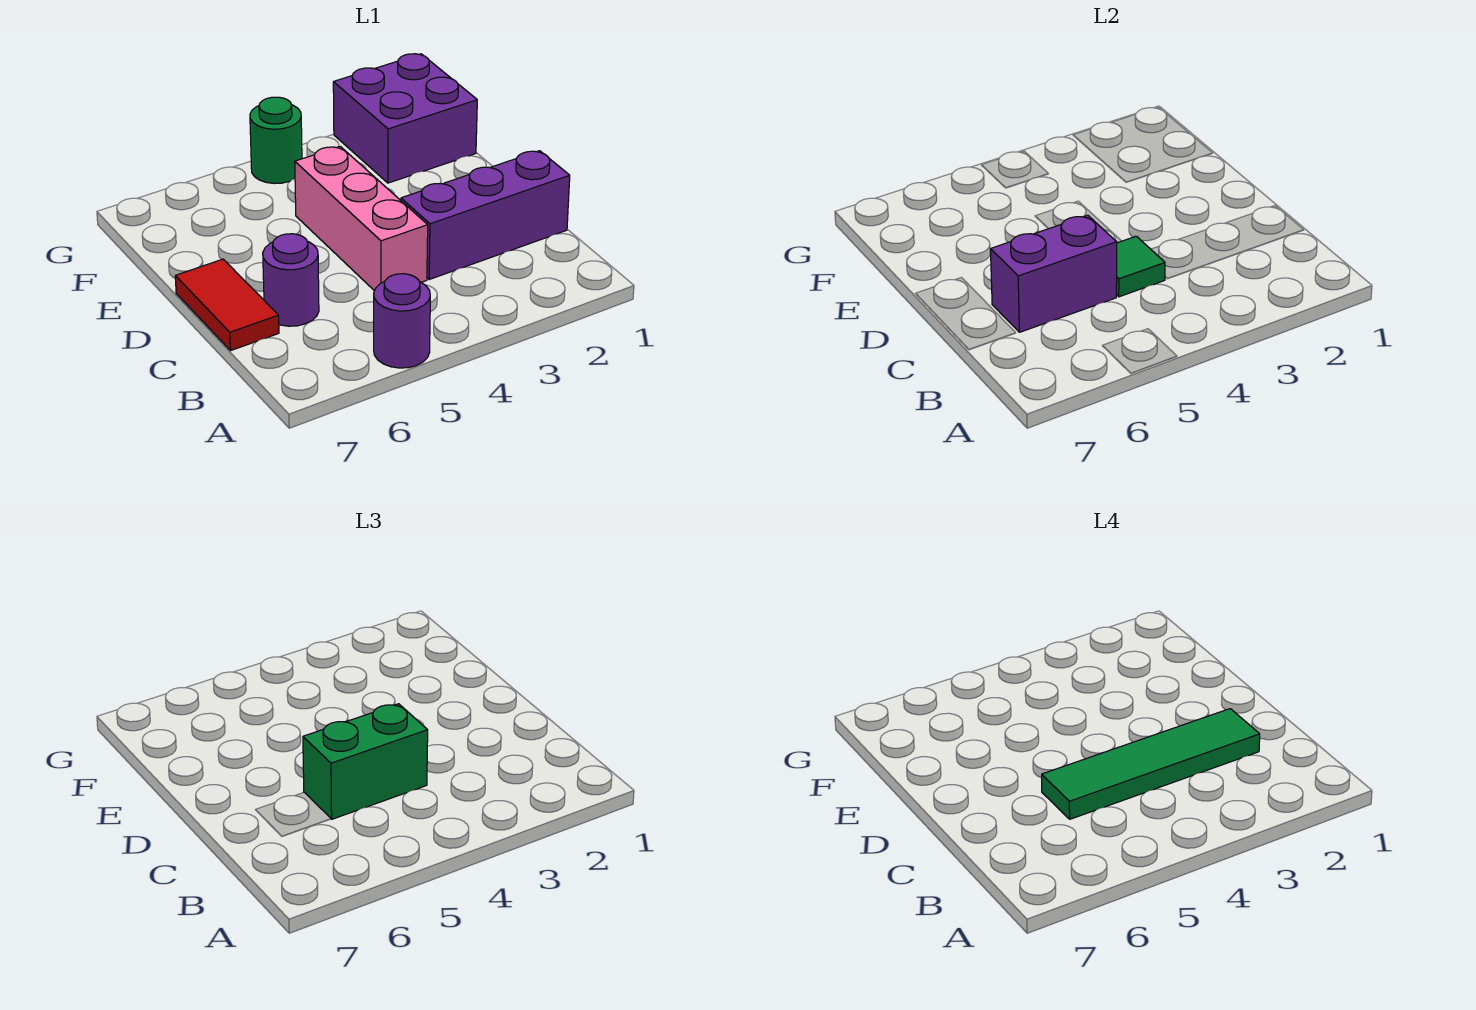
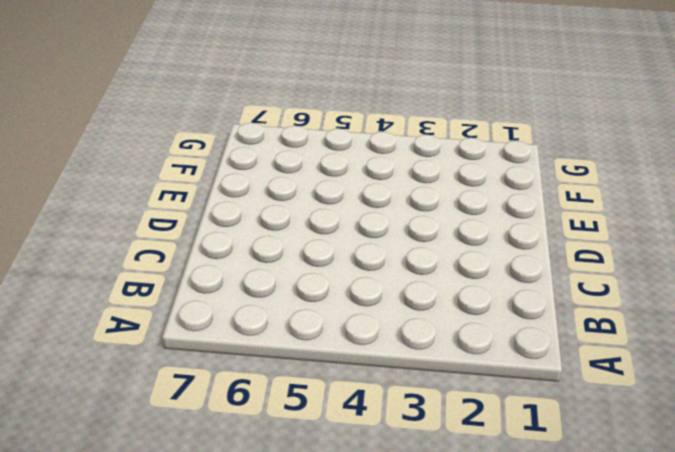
none -> purple 1x1 round brick [374,274,430,368]
none -> purple 1x3 brick [401,151,570,280]

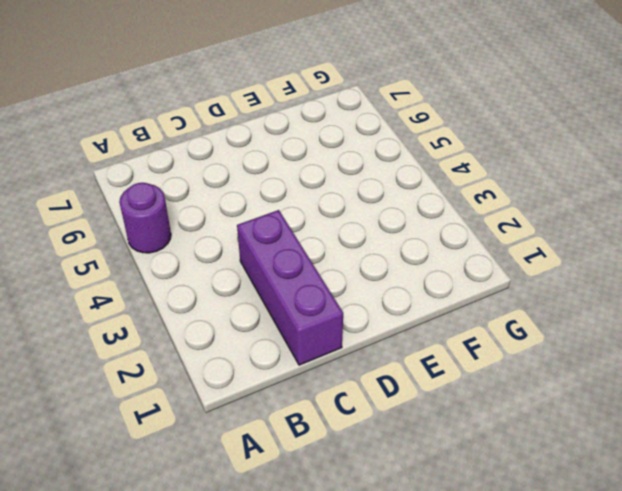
none -> pink 1x3 brick [295,147,428,291]
none -> purple 1x1 round brick [263,234,319,326]

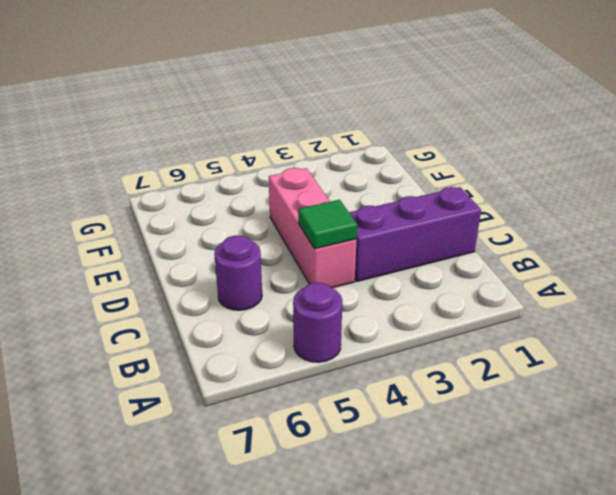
none -> red 1x2 tile [175,259,279,351]
none -> purple 2x2 brick [333,54,477,183]

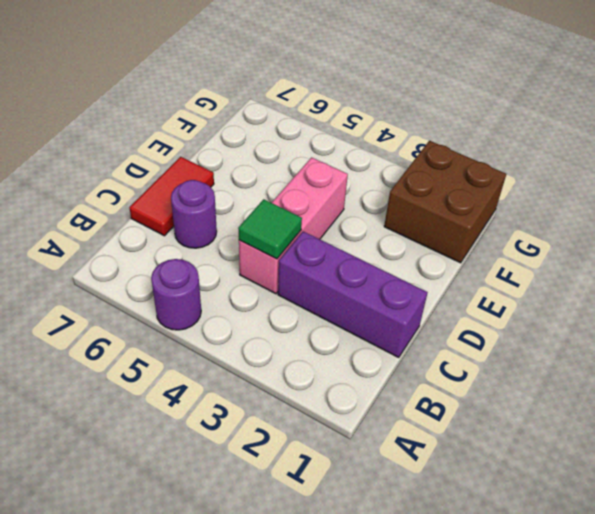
brown 2x2 brick [384,141,506,263] -> purple 2x2 brick [333,54,477,183]
none -> green 1x1 round brick [250,97,302,184]
none -> purple 1x2 brick [991,215,1117,332]

